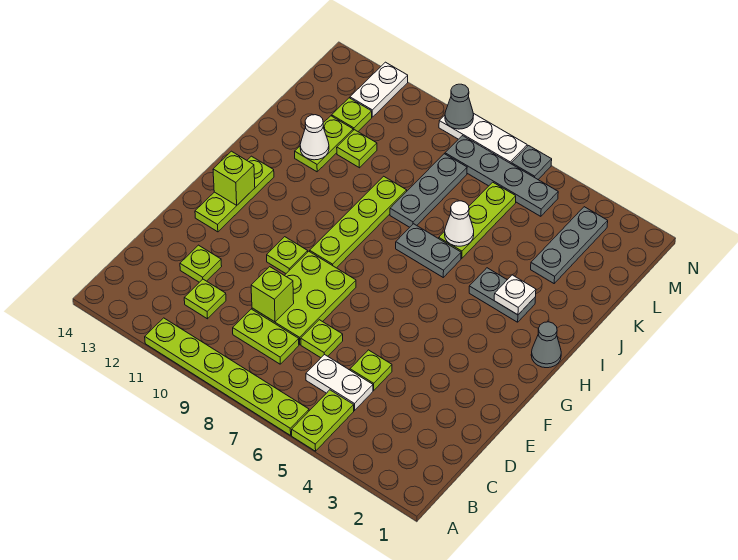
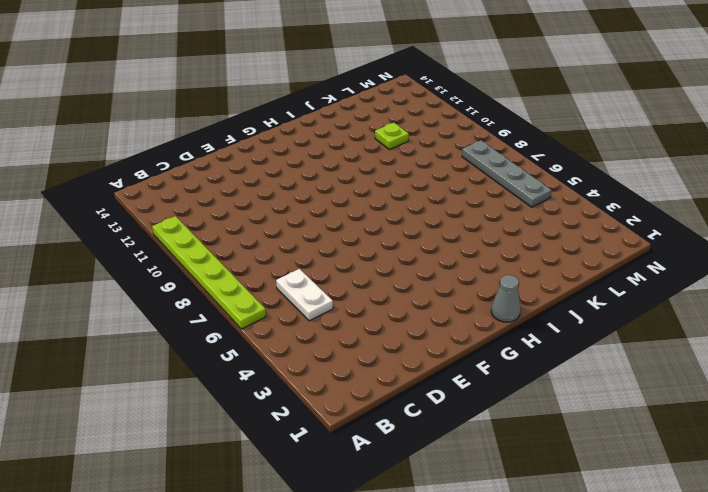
none -> lime 1x2 plate [292,390,354,451]
none -> lime 1x2 plate [233,309,299,364]
none -> lime 1x1 plate [184,279,226,319]
none -> lime 1x1 plate [350,350,392,390]

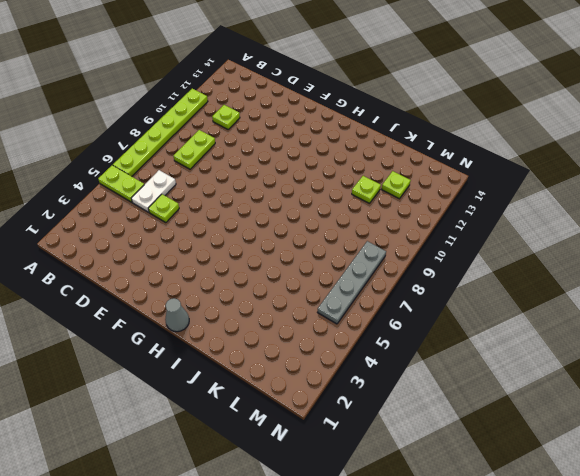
none -> lime 1x1 plate [301,320,343,358]
none -> lime 2x3 plate [252,251,356,344]
none -> lime 1x1 plate [180,245,222,282]
none -> lime 1x1 plate [267,237,308,273]

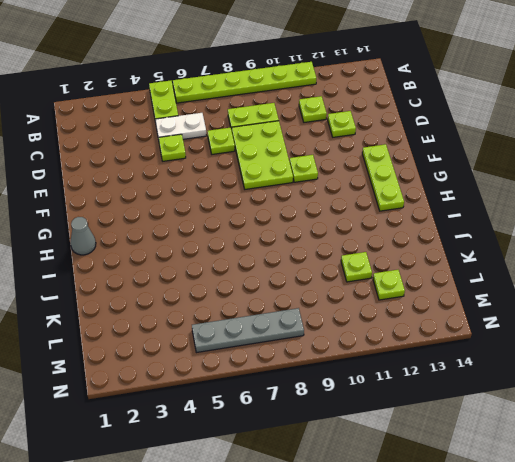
none -> lime 1x4 plate [310,176,407,268]
none -> grey 1x2 plate [469,268,535,322]
none -> grey 1x2 plate [396,224,461,277]
none -> lime 1x3 plate [439,182,516,258]

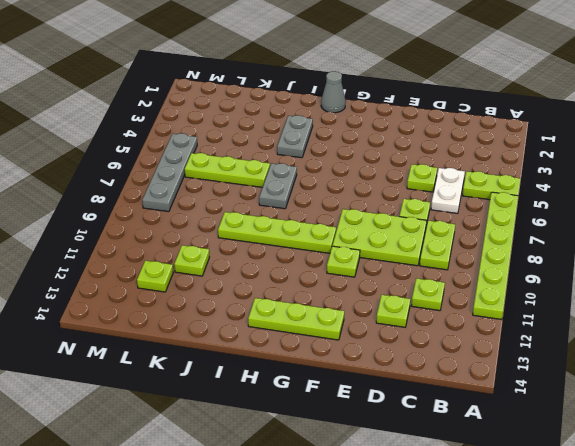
none -> grey 1x3 plate [390,154,467,227]
none -> lime 1x2 plate [295,116,353,172]
none -> grey 1x3 plate [531,207,608,283]
none -> white 1x2 plate [350,62,408,117]

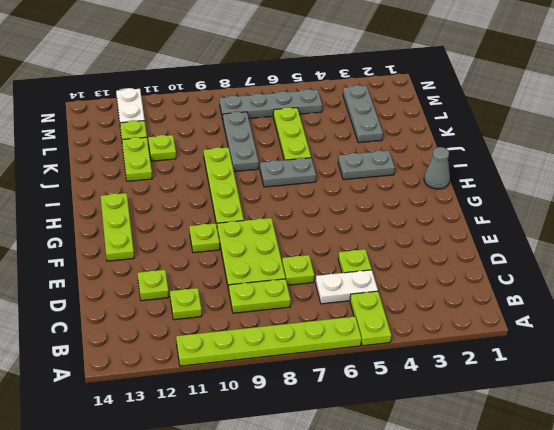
none -> grey 1x1 plate [511,146,552,179]
none -> white 1x3 plate [439,113,527,164]
none -> lime 1x1 brick [251,267,294,322]
none -> lime 1x1 brick [213,151,255,205]

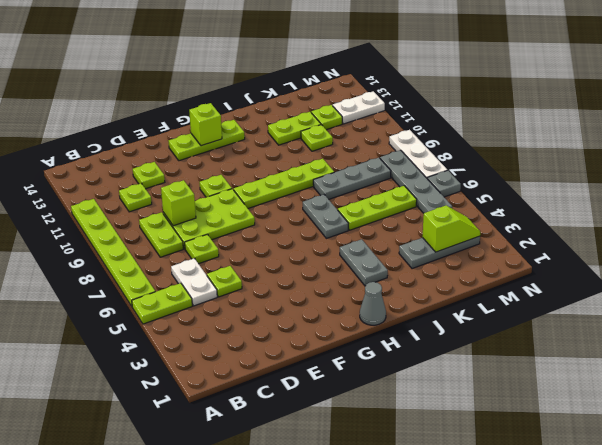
lime 1x2 slope [423,206,480,252] -> none
none -> white 1x1 plate [494,275,536,315]
none -> white 1x1 cone [445,201,474,246]
none -> white 1x1 cone [300,115,329,160]
none -> grey 1x1 cone [445,84,474,129]

